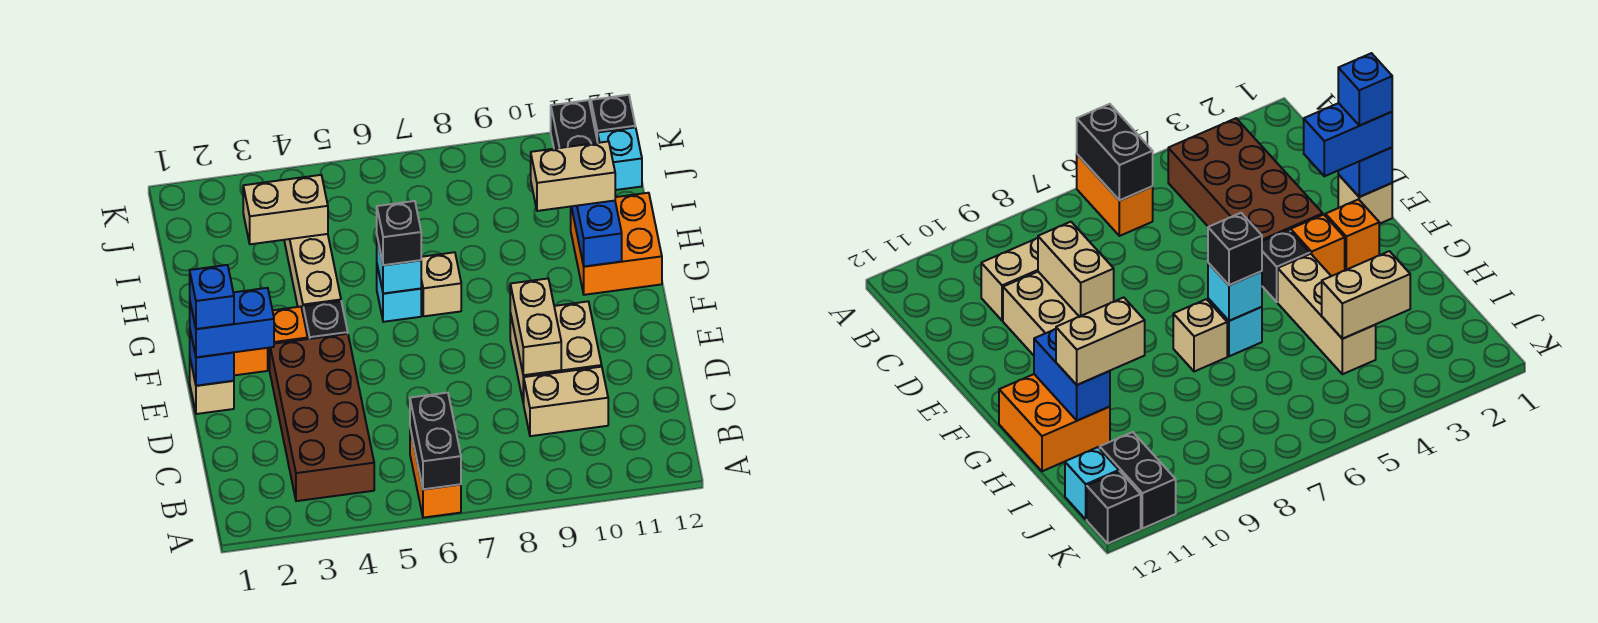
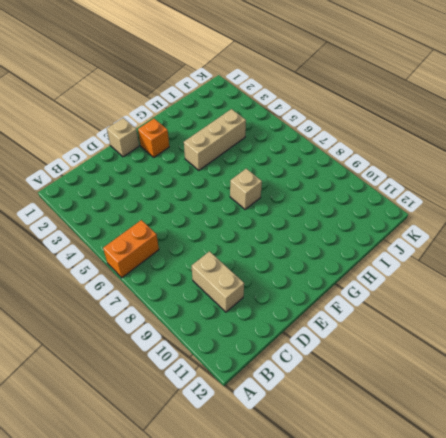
none -> brown 2x4 brick [270,334,374,501]
none -> tan 2x2 brick [510,301,602,403]
none -> orange 1x1 brick [268,307,308,370]

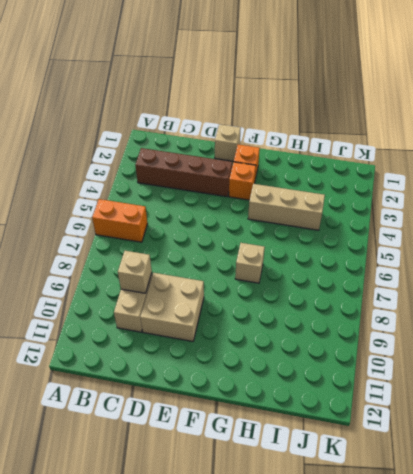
brown 1x4 brick [135,148,232,197] -> brown 2x4 brick [270,334,374,501]
tan 1x1 brick [118,251,152,293] -> none
none -> black 1x1 brick [303,301,348,339]
none -> cyan 1x1 brick [377,266,421,322]
none -> orange 2x2 brick [571,193,662,295]

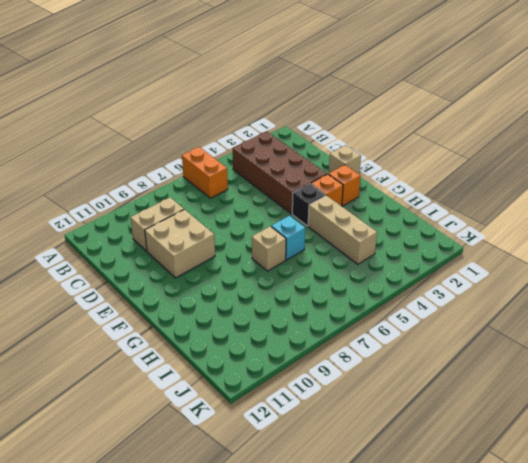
none -> orange 2x2 brick [571,193,662,295]
none -> black 1x2 brick [551,100,598,149]
none -> cyan 1x1 brick [598,127,642,190]

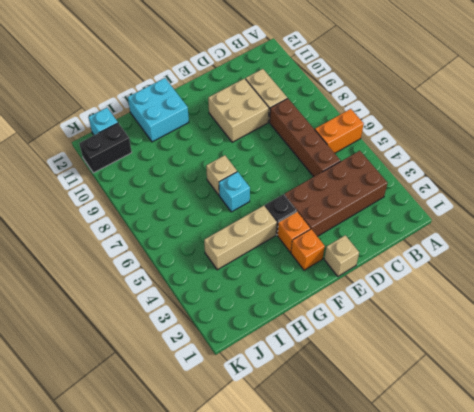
brown 1x4 brick [270,98,340,177] -> none
cyan 2x2 brick [128,78,189,142] -> orange 2x2 brick [571,193,662,295]
none -> black 1x1 brick [591,95,635,142]
none -> black 1x2 brick [410,393,461,489]
none -> tan 1x2 brick [510,279,561,375]

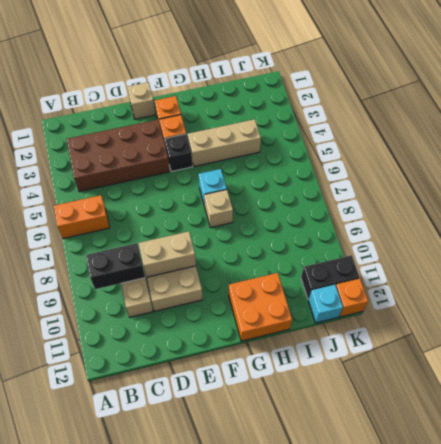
black 1x2 brick [86,243,145,289] -> black 1x2 brick moved to [410,393,461,489]
orange 1x1 brick [336,279,368,317] -> black 1x1 brick [591,95,635,142]
none -> blue 1x1 brick [190,331,234,386]
none -> cyan 1x1 brick [377,238,421,294]
none -> blue 1x2 brick [571,201,622,267]

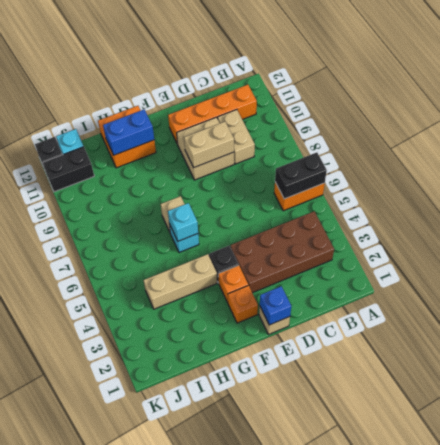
orange 1x4 brick [168,84,257,144] -> none
none -> tan 1x2 brick [243,175,328,244]
none -> blue 1x2 brick [190,288,274,357]
none -> black 1x1 brick [377,201,421,265]

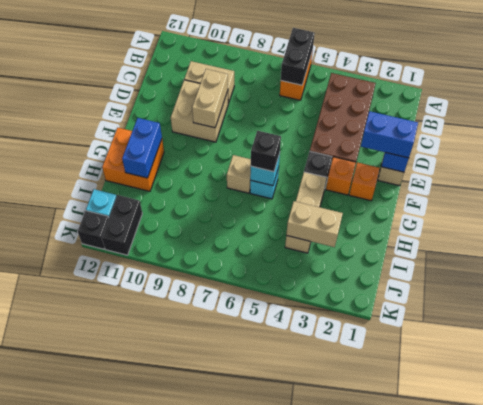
none -> tan 1x2 brick [531,141,615,211]
none -> blue 1x1 brick [190,265,234,329]

